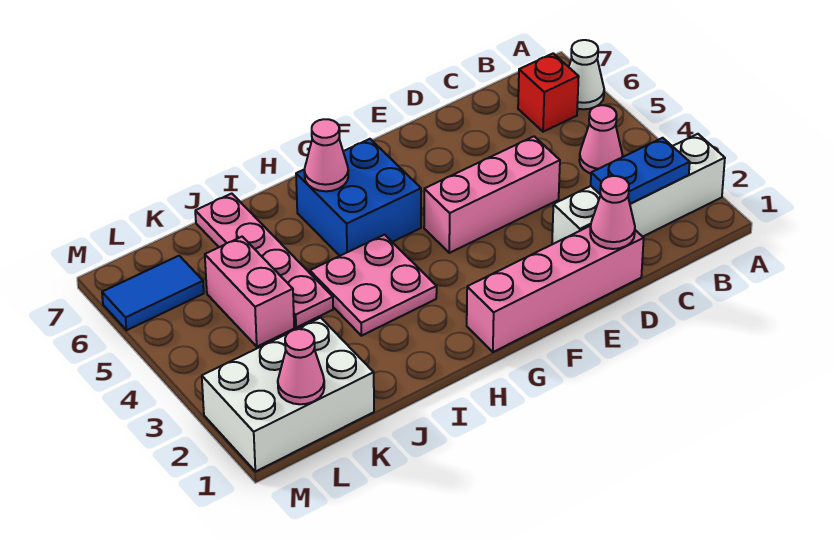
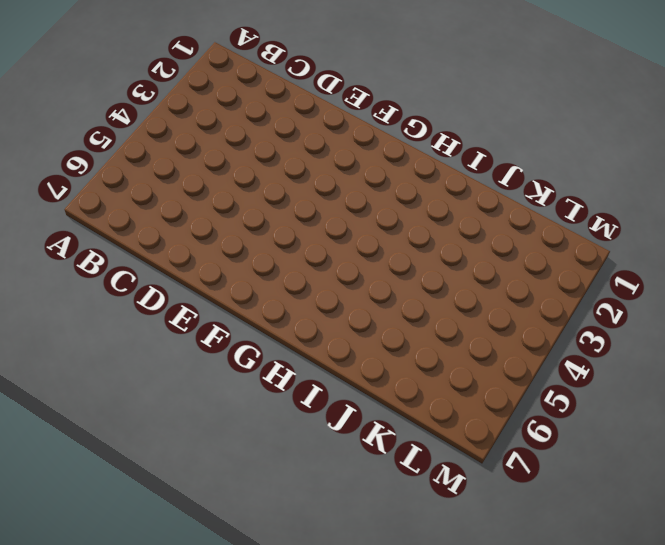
none -> white 1x4 brick [552,134,725,244]
none -> white 1x1 cone [569,40,604,109]
none -> pink 1x1 cone [579,105,622,173]

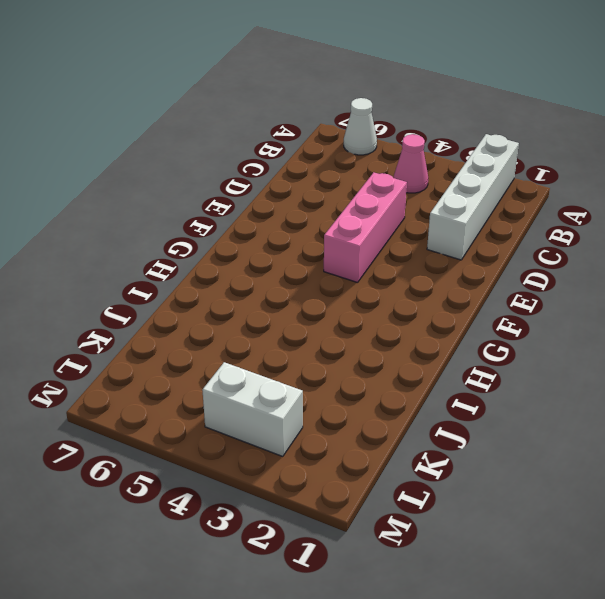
white 1x2 brick [202,362,303,456] -> none
none -> red 1x1 brick [518,53,579,132]
none -> pink 1x4 brick [467,226,644,352]
none -> blue 2x2 brick [296,139,421,256]

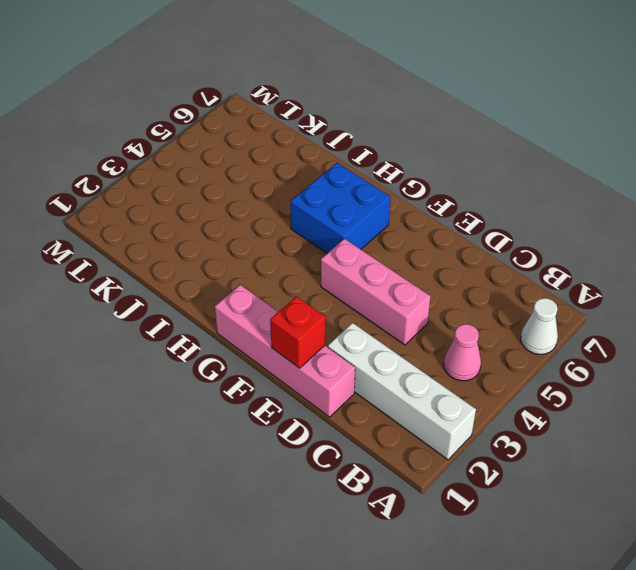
red 1x1 brick [270,296,325,368] -> red 1x1 brick moved to [518,53,579,132]
none -> pink 2x2 plate [310,235,437,336]
none -> pink 1x4 plate [195,194,333,328]
none -> white 2x3 brick [202,318,374,472]

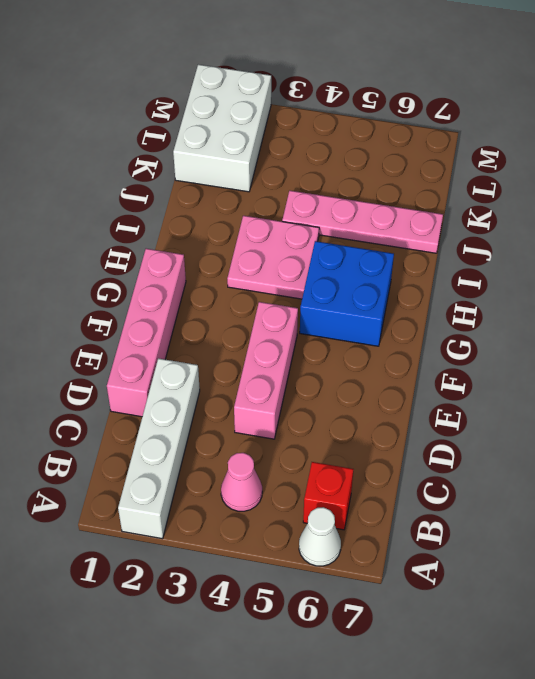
none -> pink 1x2 brick [205,237,294,347]
none -> blue 1x2 tile [102,256,204,330]
none -> blue 1x2 plate [591,138,690,204]

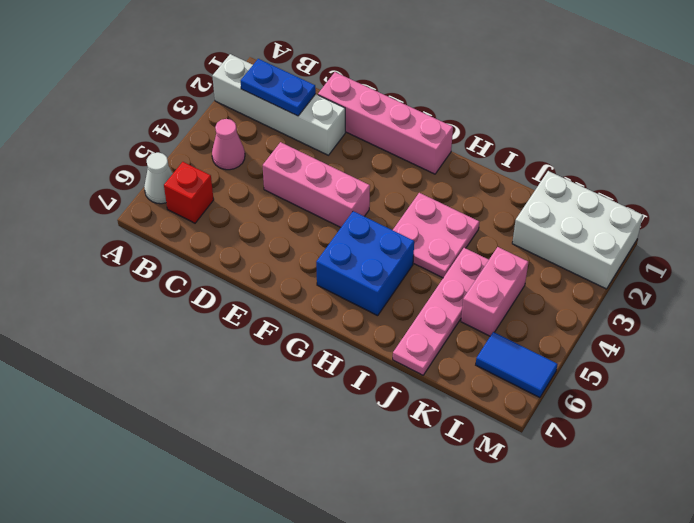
none -> pink 1x1 cone [590,176,635,249]
none -> pink 1x1 cone [304,119,348,191]
none -> pink 1x1 cone [278,329,324,404]

